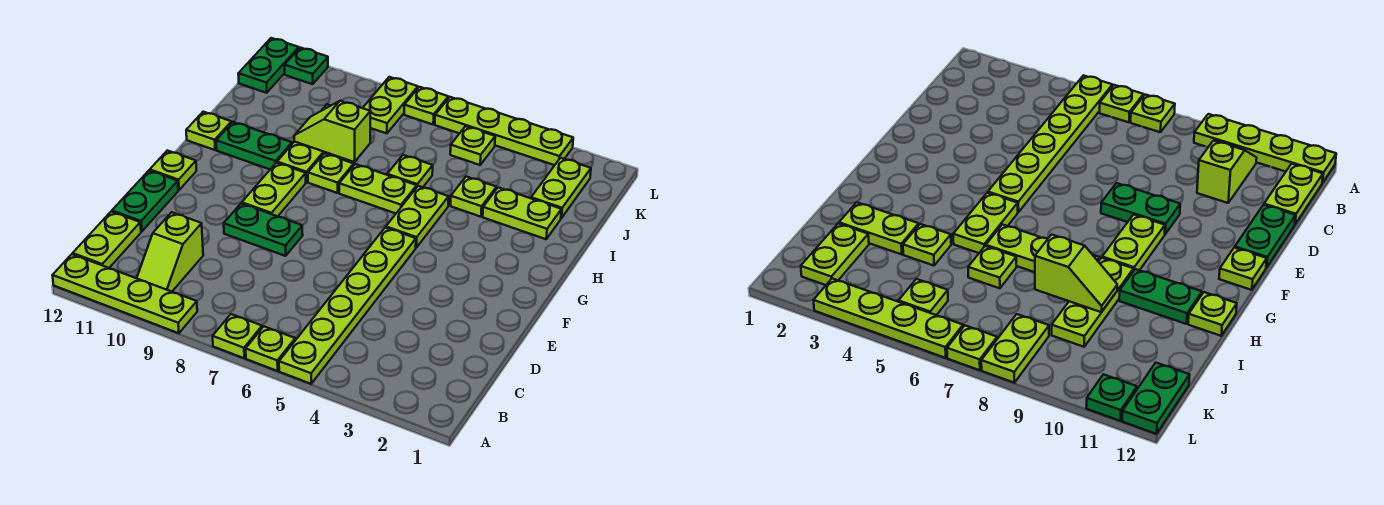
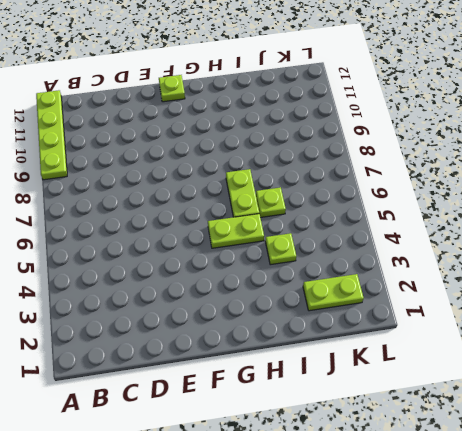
none -> lime 1x6 plate [279,228,416,384]
none -> lime 1x1 plate [246,326,295,371]
none -> lime 1x1 plate [213,314,262,358]

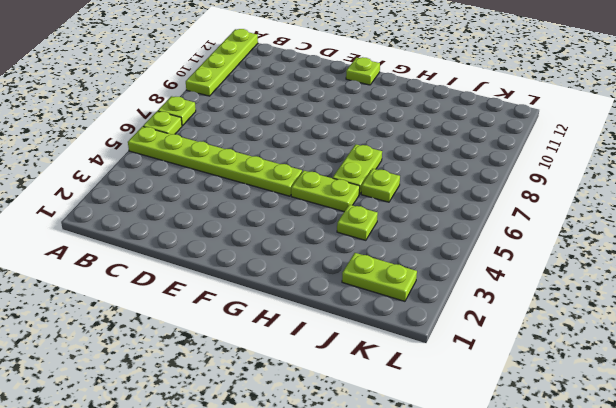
none -> lime 1x2 slope [137,212,203,292]
none -> lime 1x2 plate [73,212,141,268]
none -> green 1x2 plate [112,170,178,232]

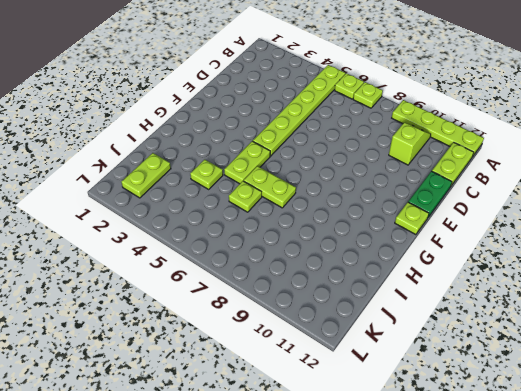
none -> green 1x2 plate [224,204,303,256]
none -> lime 1x2 plate [242,163,306,216]
none -> lime 1x1 plate [308,153,354,193]

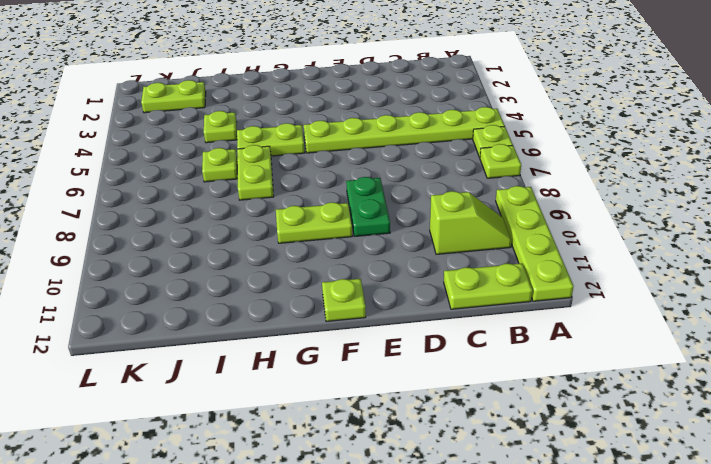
none -> green 1x2 plate [112,170,178,232]
none -> lime 1x1 plate [308,153,354,193]
none -> lime 1x3 plate [277,104,331,182]

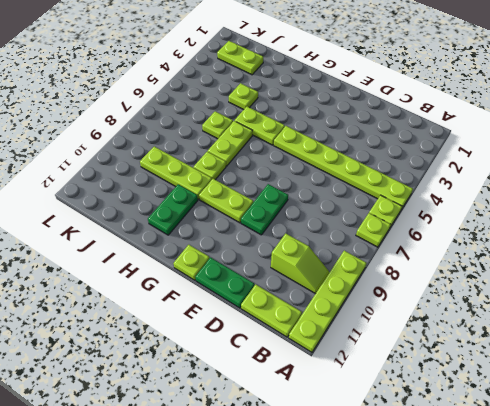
none -> lime 1x1 plate [186,112,232,150]
none -> lime 1x2 plate [483,187,562,239]
none -> lime 1x1 plate [450,126,495,165]

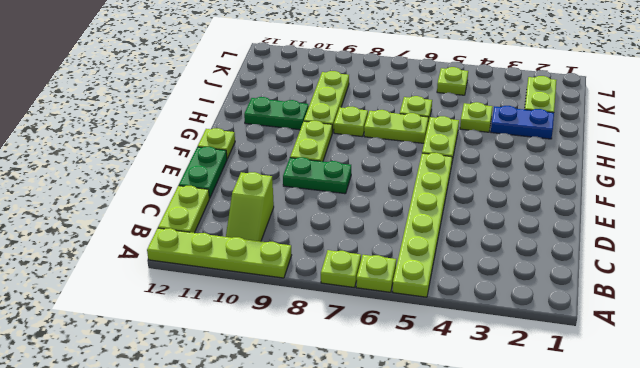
blue 1x2 plate [491,106,554,139] -> lime 1x2 plate [483,187,562,239]
none -> lime 1x1 plate [186,112,232,150]
none -> lime 1x2 plate [363,77,418,133]
none -> green 1x2 plate [238,38,299,93]

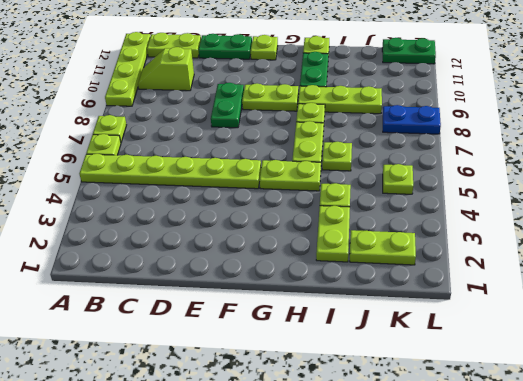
blue 1x2 plate [383,105,441,134] -> lime 1x2 plate [363,77,418,133]
none -> lime 1x4 plate [435,97,573,165]
none -> lime 1x1 plate [404,87,448,124]
none -> green 1x1 plate [285,48,328,84]

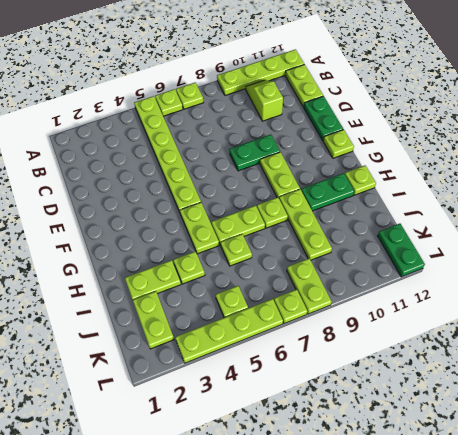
none -> green 1x1 plate [285,48,328,84]
none -> lime 1x2 slope [294,101,370,162]

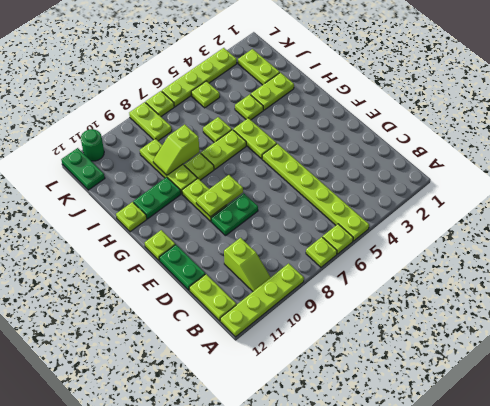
lime 1x2 plate [196,175,243,217] -> none
green 1x1 round brick [81,129,104,161] -> green 1x1 plate [285,48,328,84]

